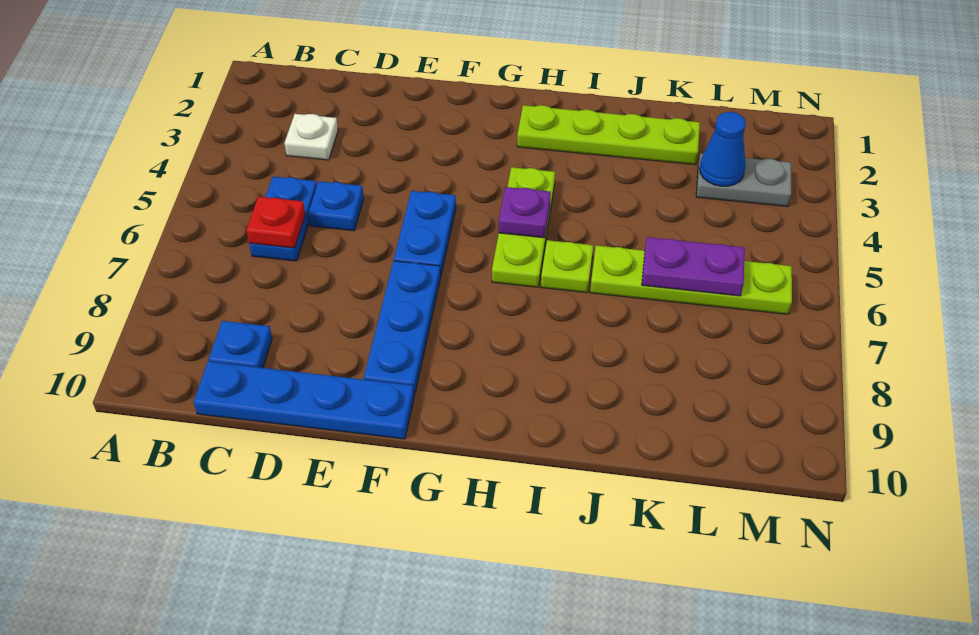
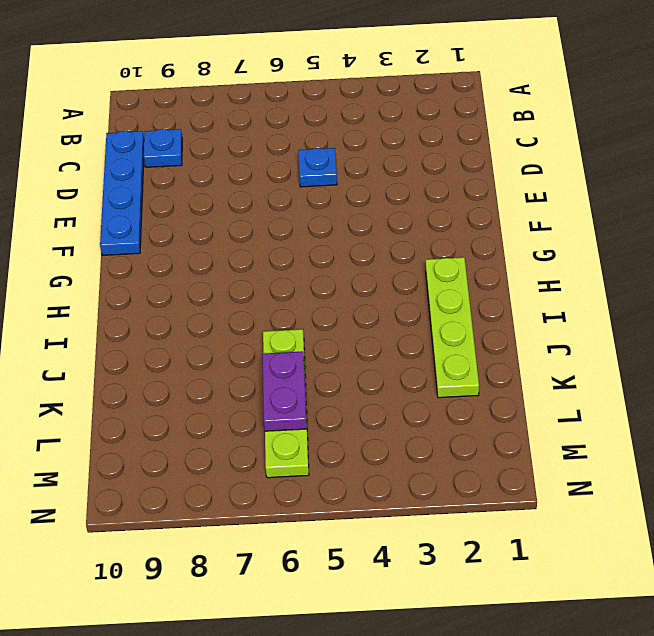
none -> white 1x1 plate [284,114,338,160]
none -> blue 1x2 plate [249,177,317,261]
none -> blue 1x2 plate [394,191,456,276]

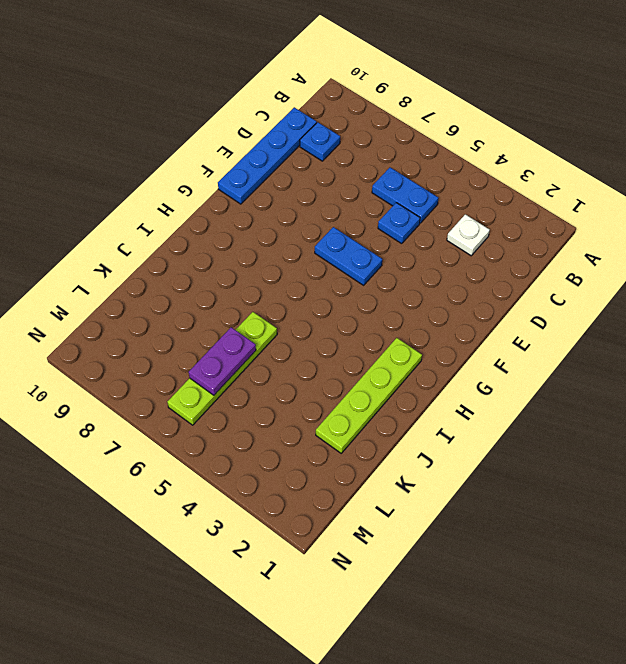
none -> blue 1x3 plate [364,261,441,395]
none -> lime 1x3 plate [492,167,555,287]
none -> lime 1x1 plate [541,240,593,293]

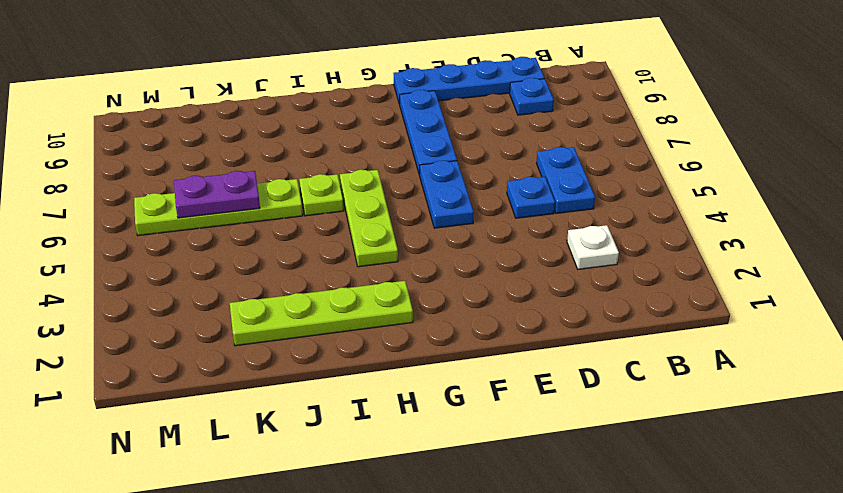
none -> grey 1x2 plate [696,154,791,207]
none -> red 1x1 plate [246,197,305,248]
none -> purple 1x1 plate [499,187,551,238]

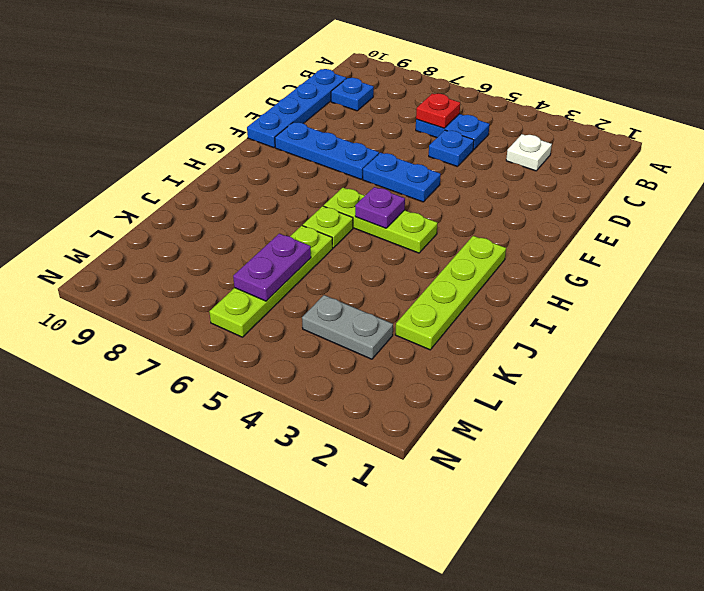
grey 1x2 plate [302,295,393,359] -> grey 1x2 plate turned to [696,154,791,207]
none -> blue 1x1 cone [699,112,746,186]

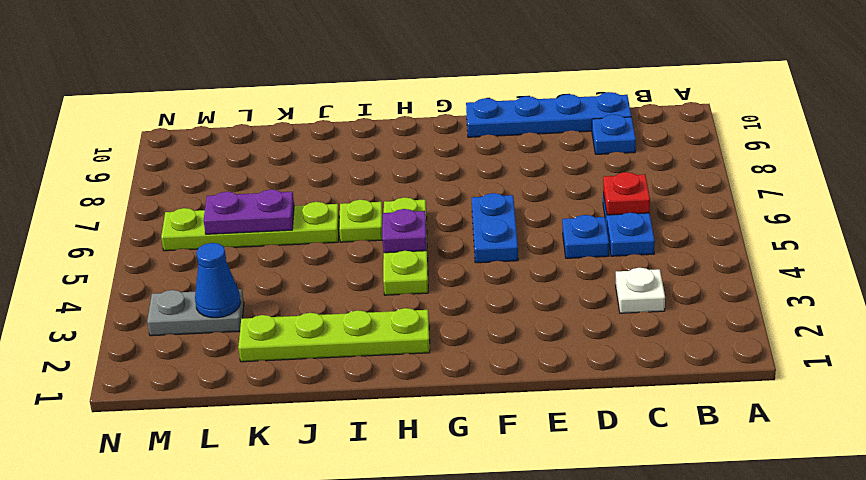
none -> blue 1x3 plate [364,261,441,395]

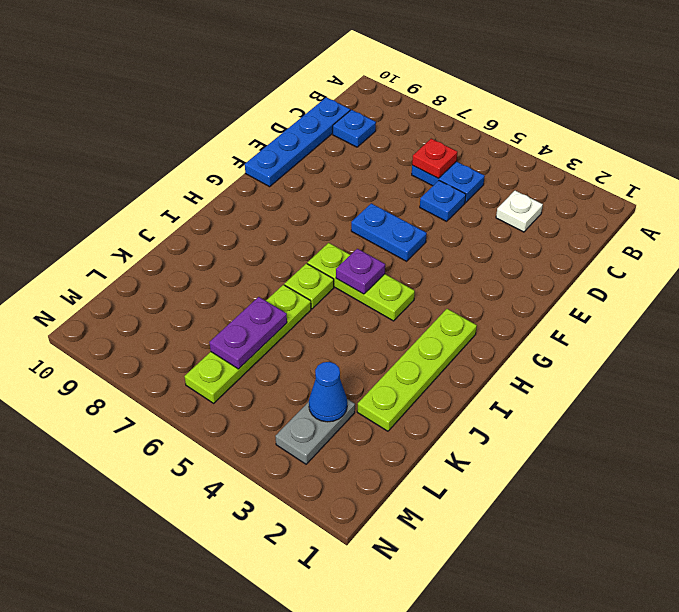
none -> blue 1x3 plate [364,261,441,395]

